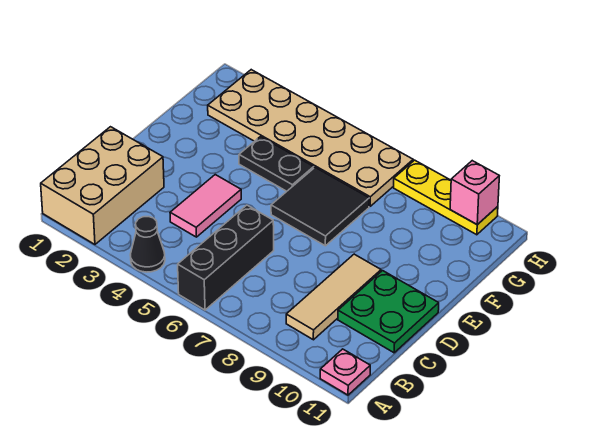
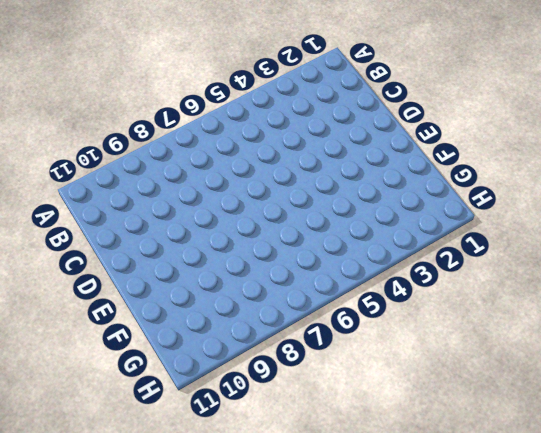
none -> tan 2x3 brick [41,127,164,244]
none -> black 1x1 cone [130,217,165,272]
none -> black 1x3 brick [178,205,274,310]

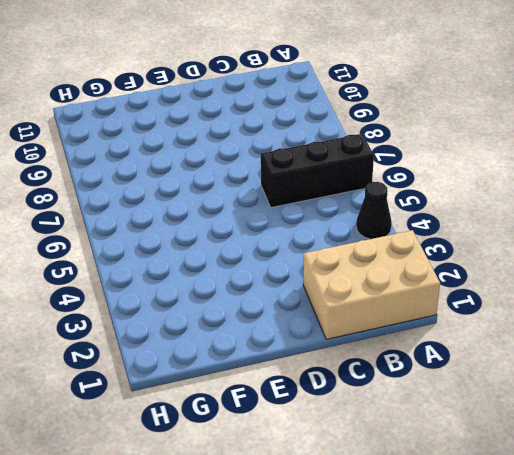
none -> pink 1x1 plate [320,349,370,395]
none -> tan 1x3 tile [286,254,381,340]
none -> pink 1x2 tile [170,175,241,237]

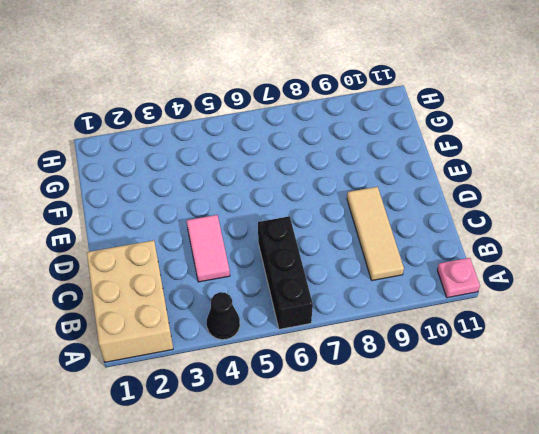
none -> green 2x2 plate [338,271,439,353]
none -> black 2x2 tile [271,167,369,246]
none -> black 1x2 plate [239,137,314,191]

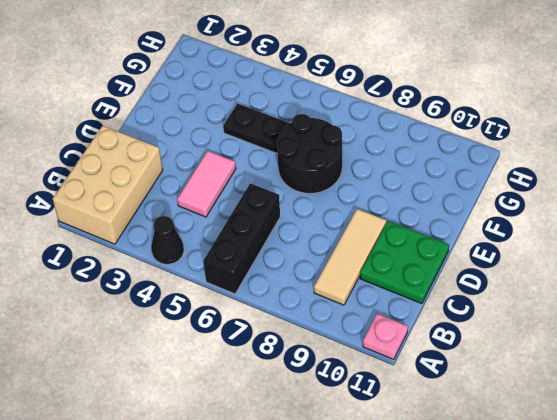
black 2x2 round brick [277,114,343,193] -> black 2x2 tile [271,167,369,246]
none -> tan 2x6 plate [208,70,413,206]
none -> yellow 1x3 plate [394,160,498,235]
none -> pink 1x1 brick [450,161,499,225]

